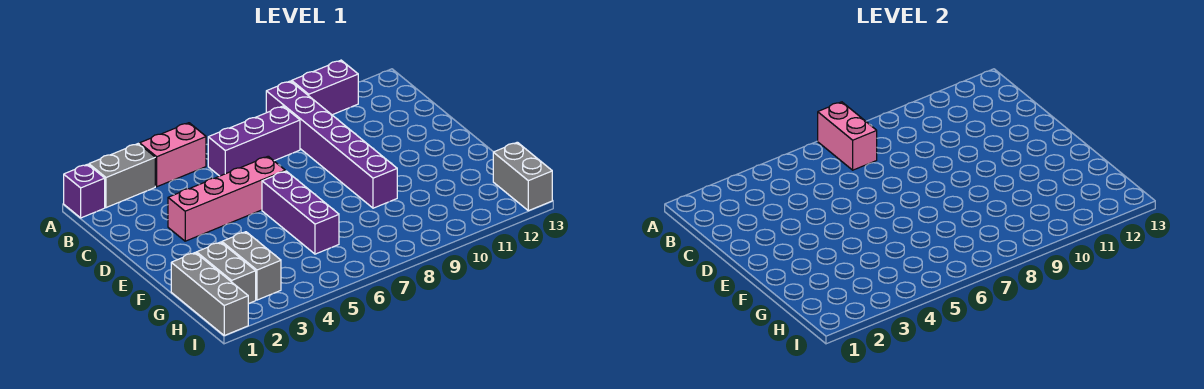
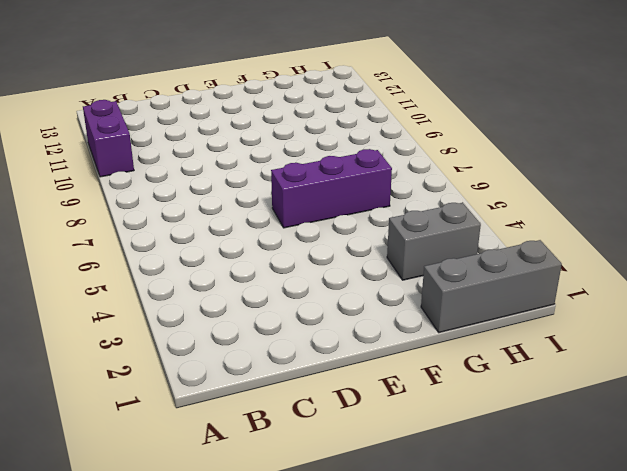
none -> purple 1x1 brick [64,164,105,218]
none -> grey 1x2 brick [89,143,155,208]
none -> pink 1x2 brick [140,123,206,187]

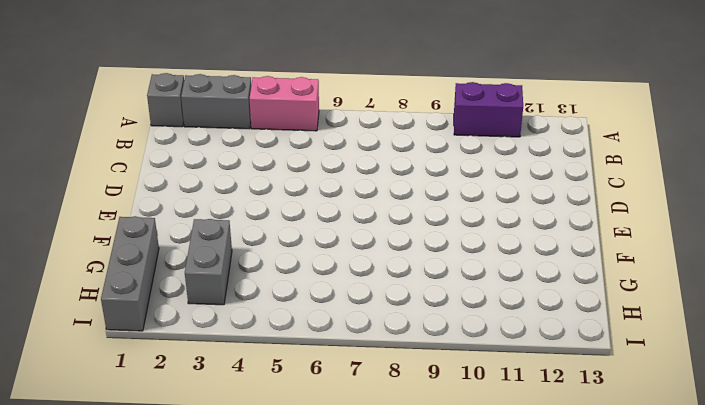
grey 1x1 brick [147,73,184,127] -> purple 1x1 brick [64,164,105,218]
none -> purple 1x6 brick [266,81,397,208]
none -> purple 1x3 brick [208,106,300,176]
none -> pink 1x4 brick [168,156,285,241]

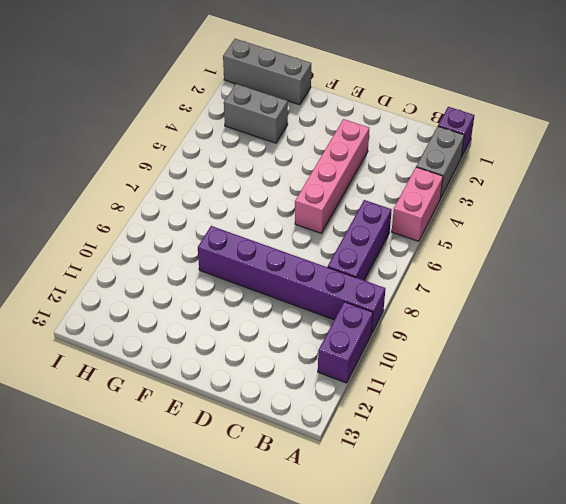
none -> purple 1x3 brick [262,171,339,254]
none -> grey 1x2 brick [197,242,256,304]
none -> grey 1x2 brick [493,142,552,211]

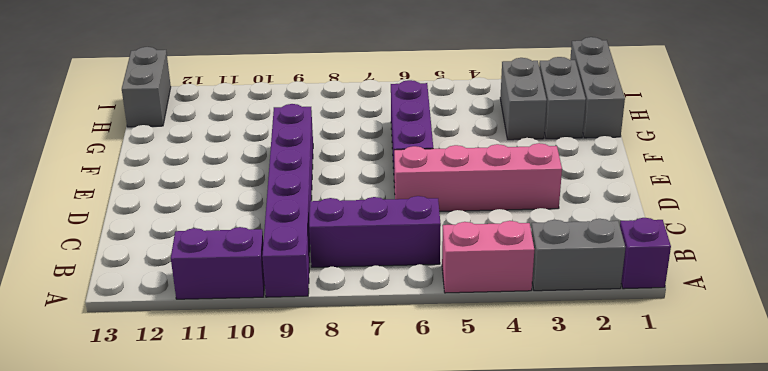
none -> pink 1x2 brick [818,102,877,170]

